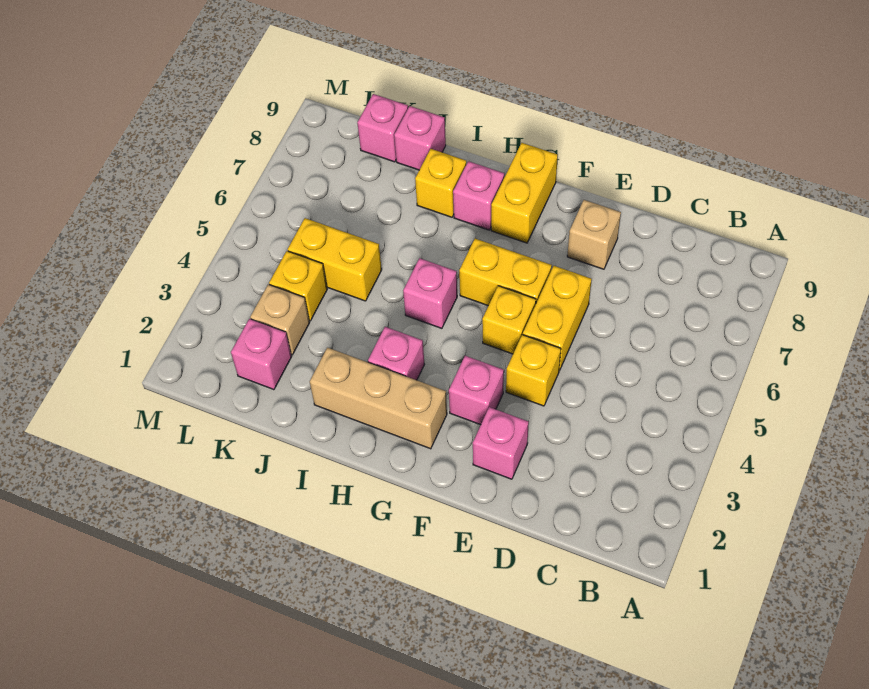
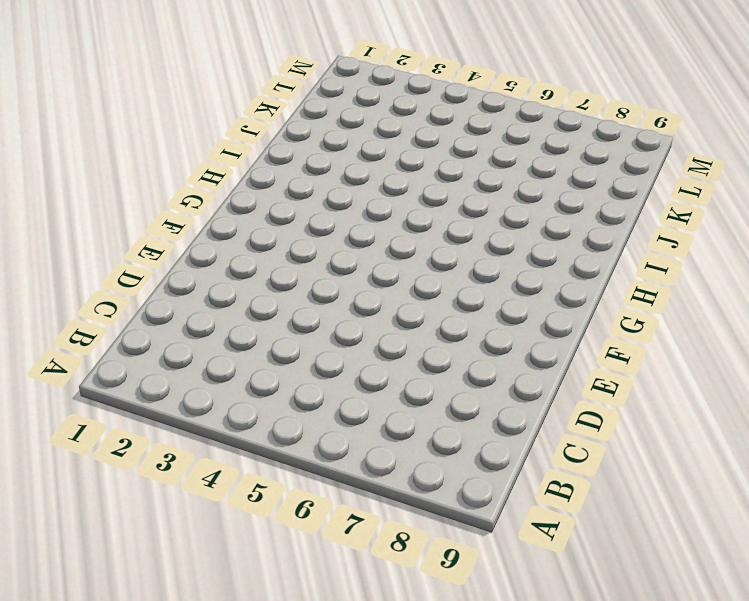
none -> pink 1x1 brick [473,407,529,479]
none -> yellow 1x1 brick [506,335,561,406]
none -> yellow 1x2 brick [523,266,592,371]

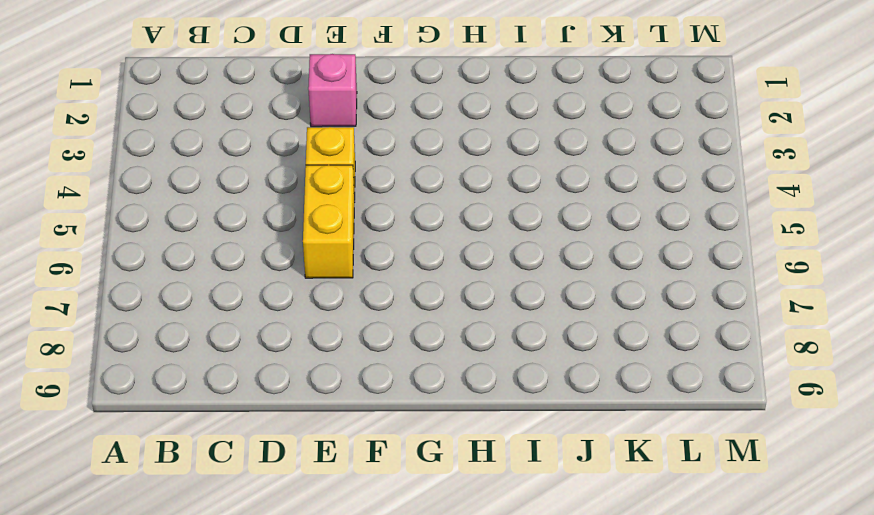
none -> tan 1x1 brick [567,200,621,269]
none -> pink 1x1 brick [449,356,504,425]
none -> yellow 1x1 brick [482,286,536,354]

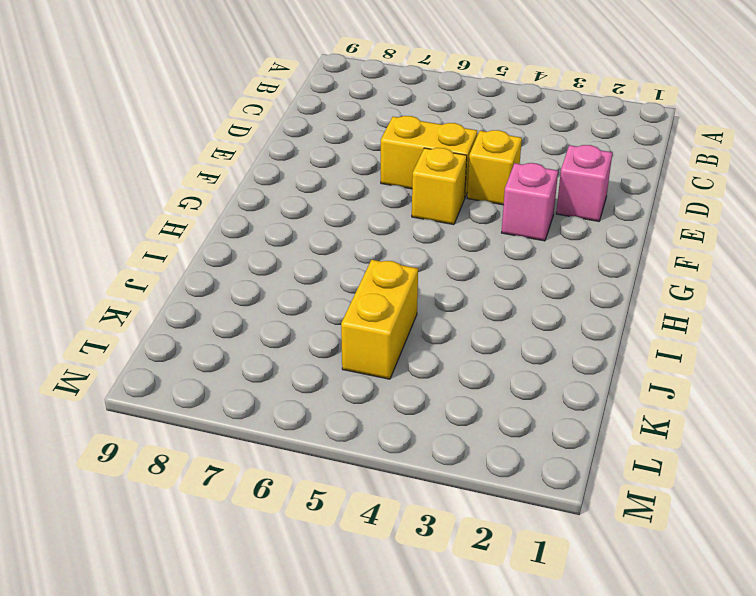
none -> tan 1x1 brick [567,200,621,269]
none -> yellow 1x2 brick [459,238,552,306]
none -> tan 1x3 brick [310,348,447,449]

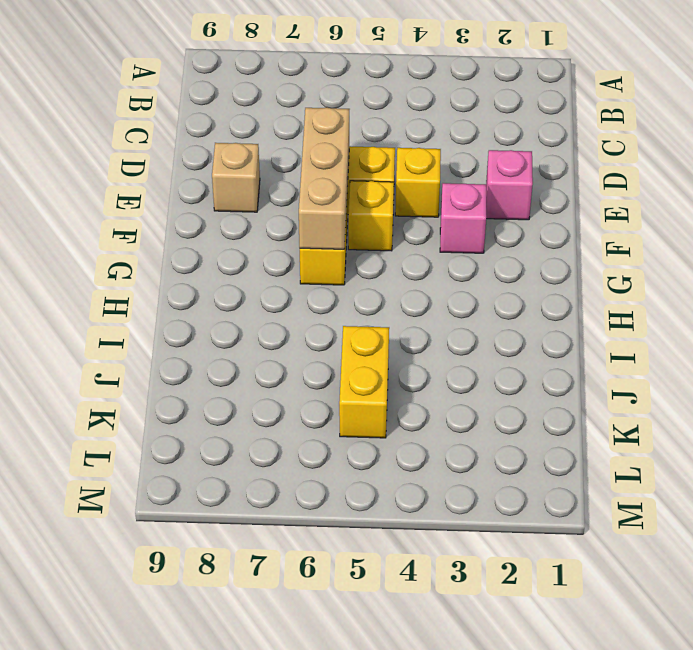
tan 1x3 brick [299,108,349,249] -> tan 1x3 brick moved to [310,348,447,449]
none -> yellow 1x2 brick [491,143,558,243]
none -> pink 1x1 brick [368,327,425,380]
none -> pink 1x1 brick [403,258,457,328]

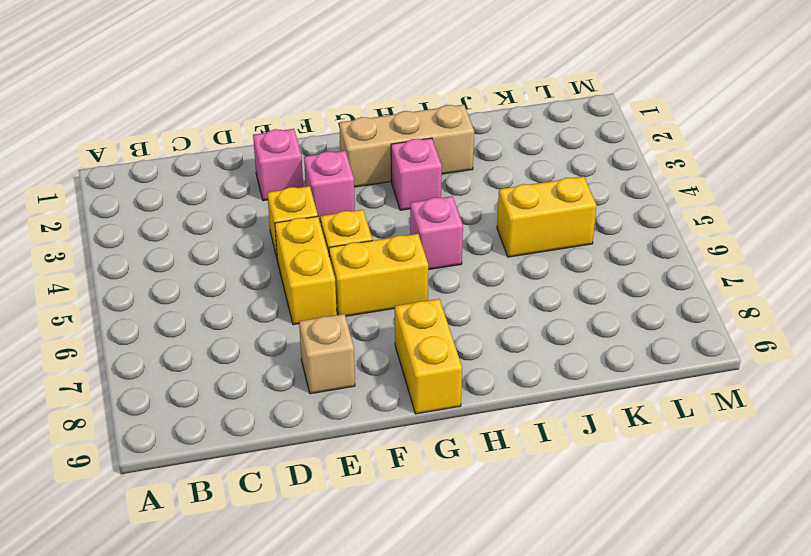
none -> pink 1x1 brick [453,161,504,230]
none -> yellow 1x1 brick [415,149,466,217]
none -> pink 1x1 brick [394,106,446,170]

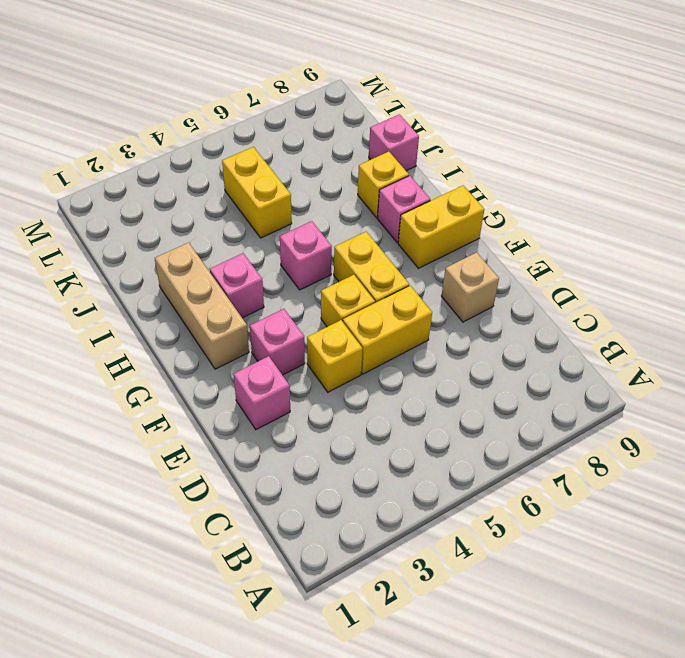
none -> pink 1x1 brick [231,319,292,390]
none -> tan 1x1 brick [250,284,310,355]
none -> yellow 1x1 brick [269,251,327,321]

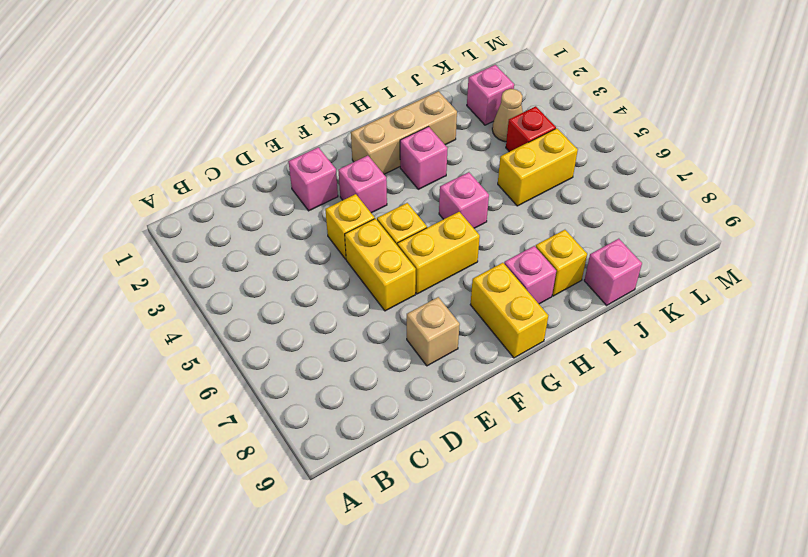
tan 1x1 cone [492,89,523,142] -> tan 1x1 brick [250,284,310,355]
red 1x1 brick [506,106,556,152] -> yellow 1x1 brick [269,251,327,321]
none -> pink 1x1 brick [357,94,408,162]

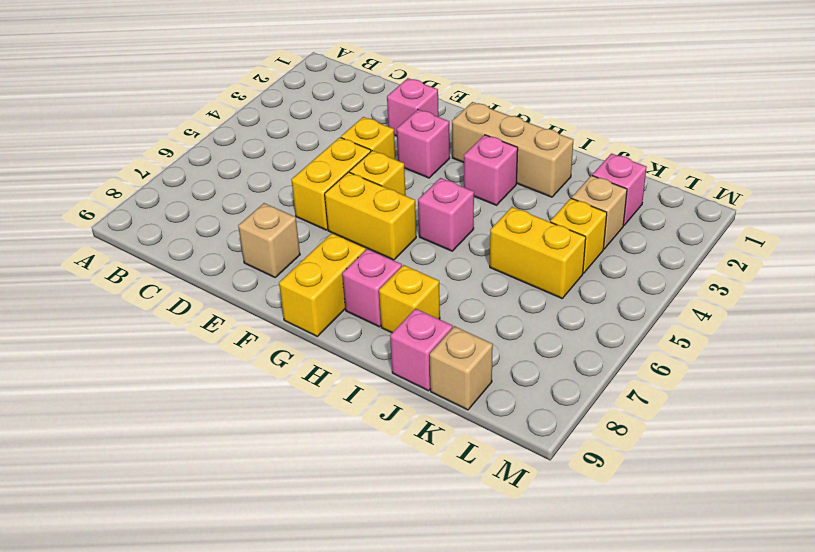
tan 1x1 brick [430,326,493,410] -> pink 1x1 brick [357,94,408,162]

